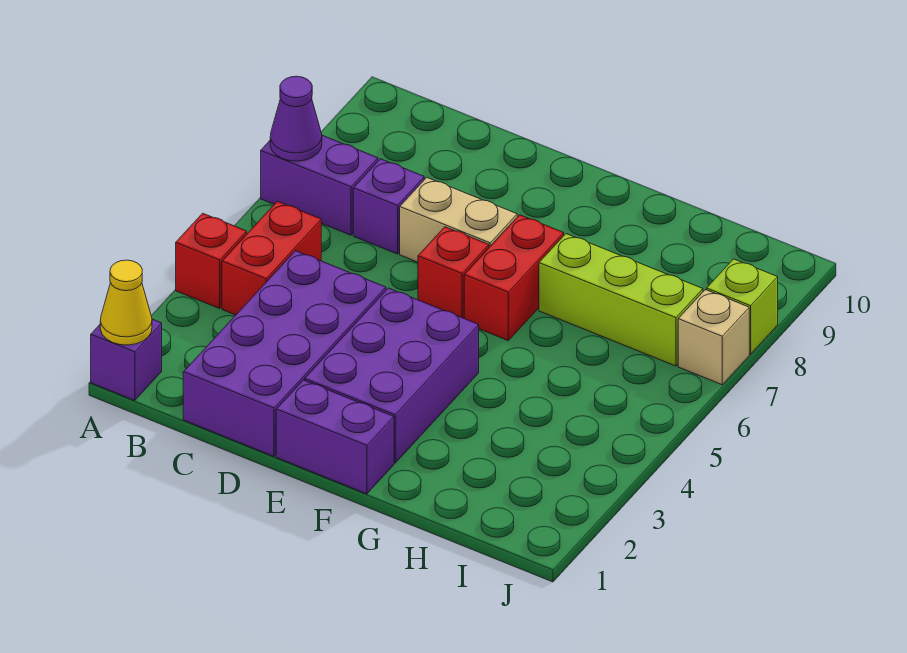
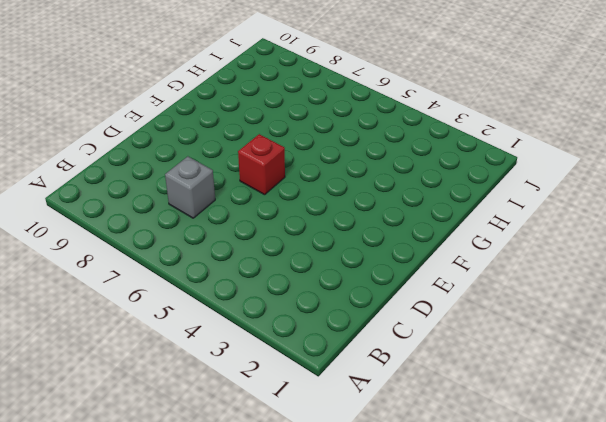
grey 1x1 brick [165,156,215,218] -> purple 1x1 brick [353,159,424,254]
none -> purple 1x1 brick [91,319,162,400]
none -> red 1x1 brick [176,213,247,308]
none -> purple 1x2 brick [261,135,378,235]

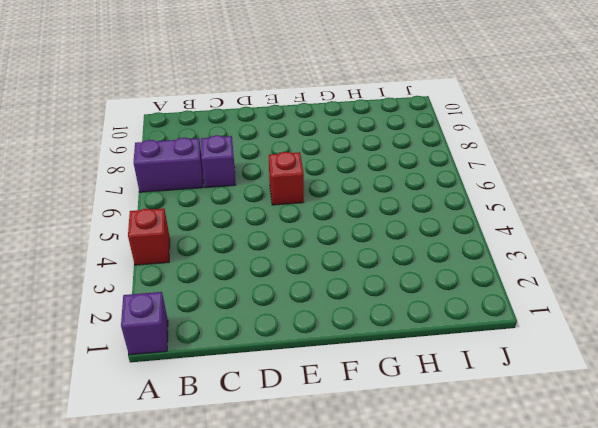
none -> red 1x2 brick [222,201,321,315]
none -> purple 2x4 brick [183,251,386,456]
none -> tan 1x2 brick [400,178,517,262]

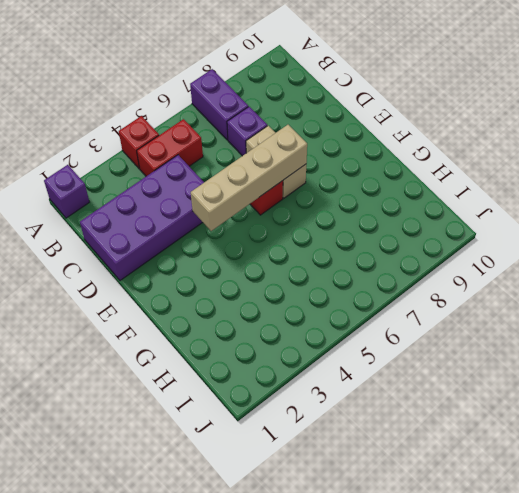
tan 1x4 brick [191,125,307,231] -> none
none -> purple 1x2 brick [276,380,394,494]
none -> purple 2x3 brick [305,288,479,463]
none -> red 1x2 brick [464,215,564,340]

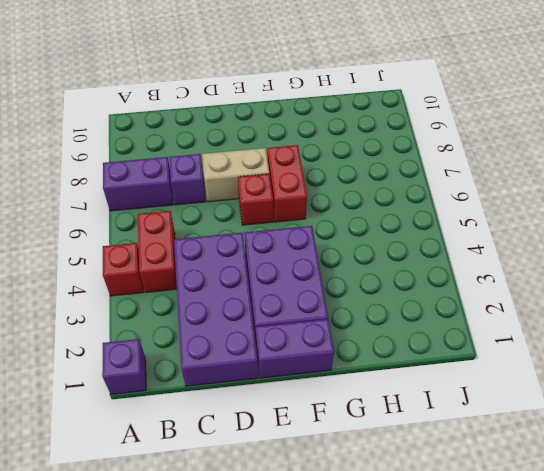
none -> lime 1x3 brick [539,234,703,366]
none -> tan 1x1 brick [678,290,749,385]
none -> lime 1x1 brick [707,259,778,354]

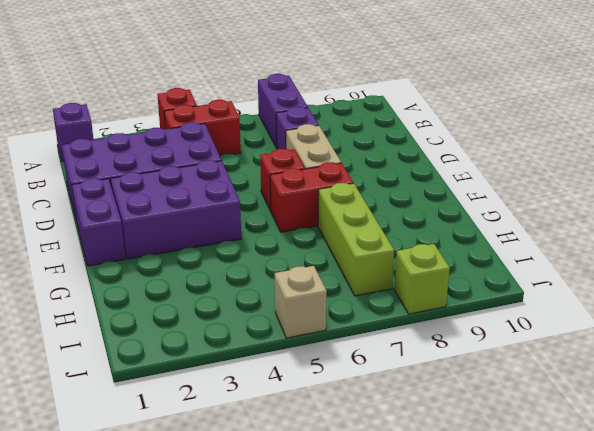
tan 1x1 brick [275,266,327,338] -> tan 1x1 brick moved to [678,290,749,385]
none -> yellow 1x1 cone [100,260,152,345]
none -> purple 1x1 cone [270,76,322,161]

